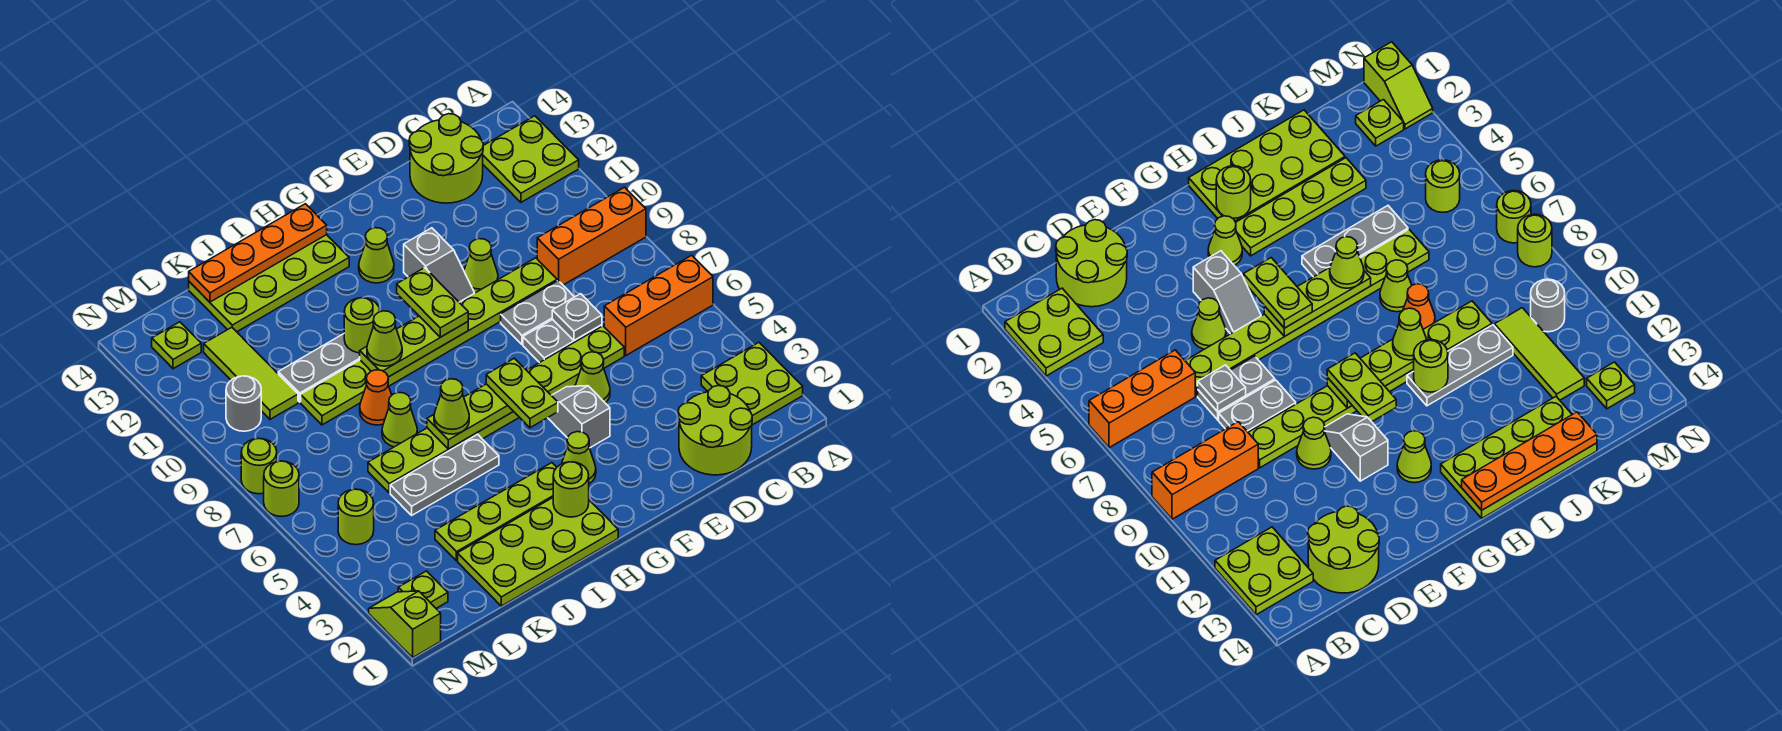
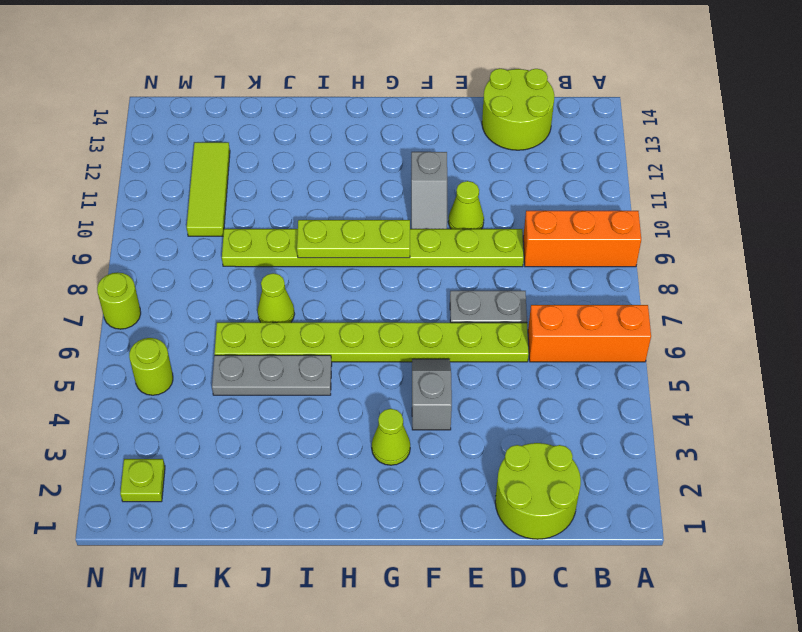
none -> lime 2x2 plate [701,343,803,425]
none -> lime 2x2 plate [483,116,579,202]
none -> grey 1x2 plate [501,281,574,344]
none -> lime 1x1 cone [576,352,610,403]

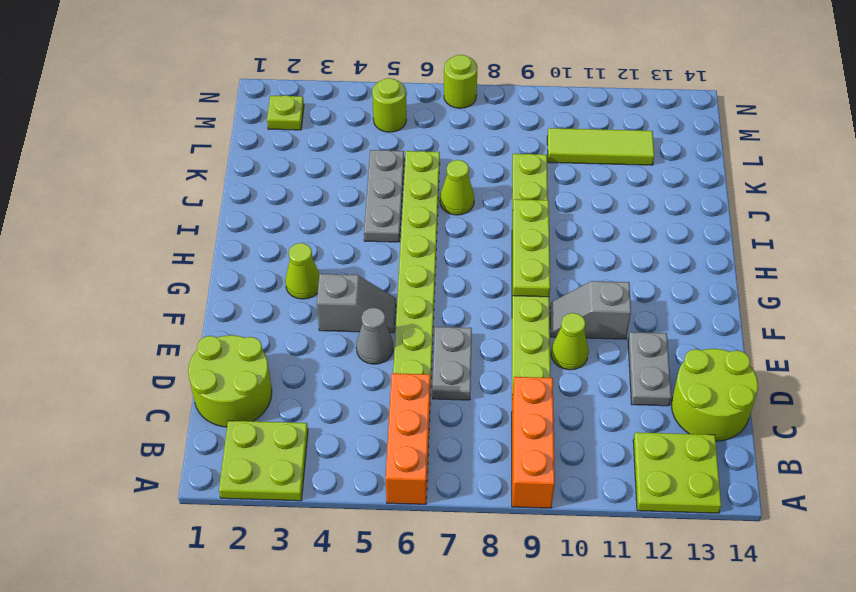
grey 1x2 plate [628,332,671,406] -> grey 1x2 plate moved to [501,281,574,344]
grey 1x1 cone [356,308,393,364] -> lime 1x1 cone [576,352,610,403]
none -> lime 1x1 cone [359,228,394,283]
none -> lime 2x4 plate [458,498,618,606]
none -> lime 1x4 plate [435,463,557,561]
none -> lime 2x4 plate [189,235,349,332]

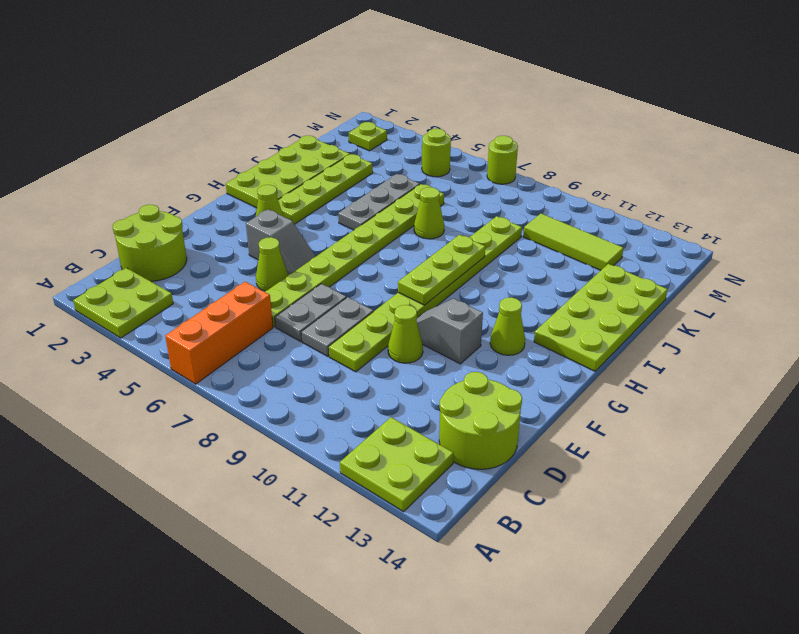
none -> orange 1x3 brick [537,187,646,285]
none -> grey 1x3 plate [278,334,360,402]
none -> orange 1x1 cone [360,370,392,425]
none -> grey 1x1 round brick [226,376,261,431]

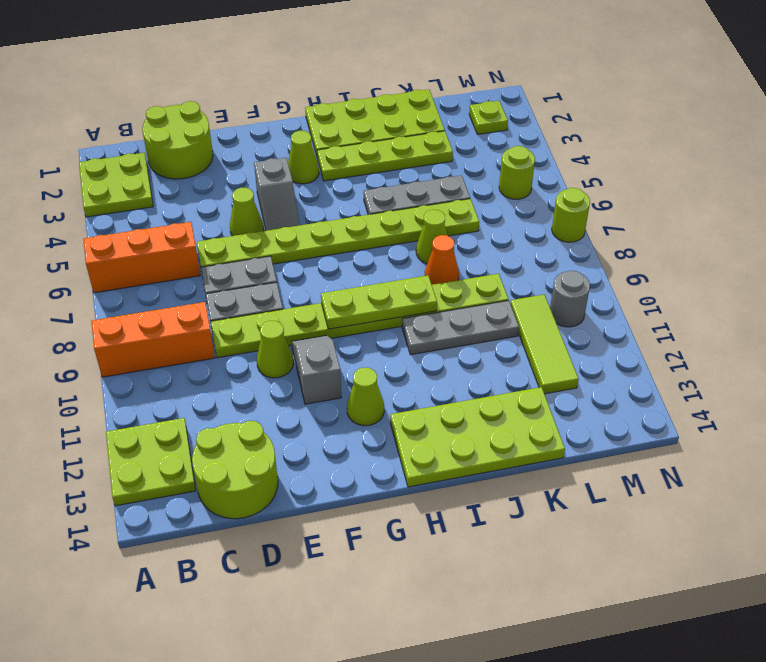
none -> lime 1x1 plate [152,322,201,369]
none -> lime 1x2 slope [369,591,441,657]
none -> lime 1x1 round brick [241,439,277,494]
none -> grey 1x1 plate [552,294,602,340]

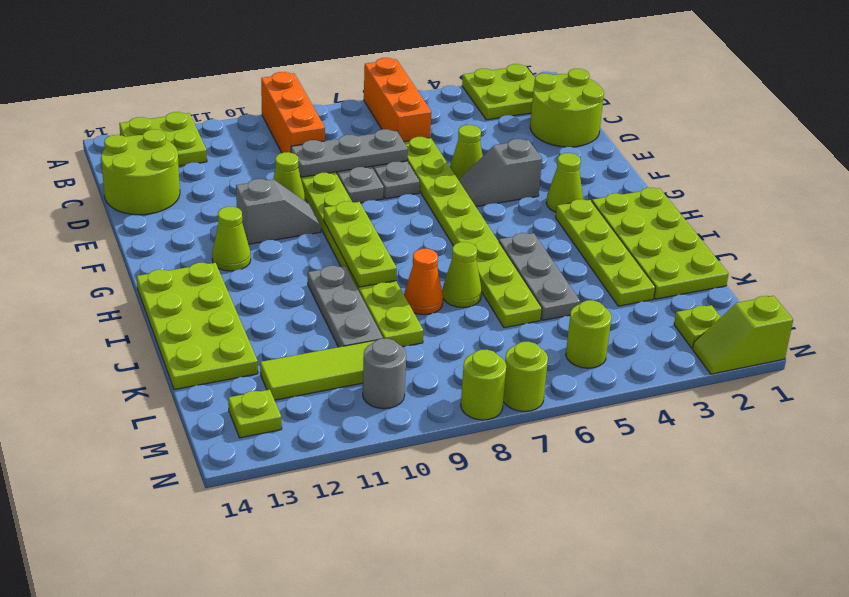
grey 1x3 plate [291,129,408,177] -> grey 1x1 plate [552,294,602,340]
none -> lime 1x3 plate [427,384,513,449]
none -> lime 1x1 round brick [553,462,589,517]
none -> orange 1x4 plate [189,204,327,302]
none -> lime 1x1 round brick [344,298,380,353]

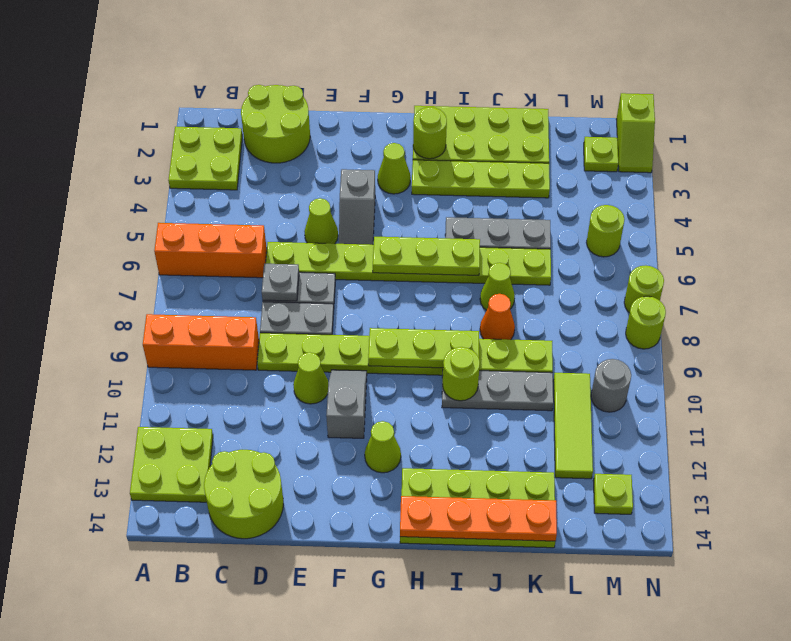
none -> lime 1x2 plate [486,358,558,428]
none -> lime 1x2 plate [397,268,468,337]
none -> lime 1x1 cone [434,379,469,434]
none -> lime 1x1 cone [367,311,402,366]

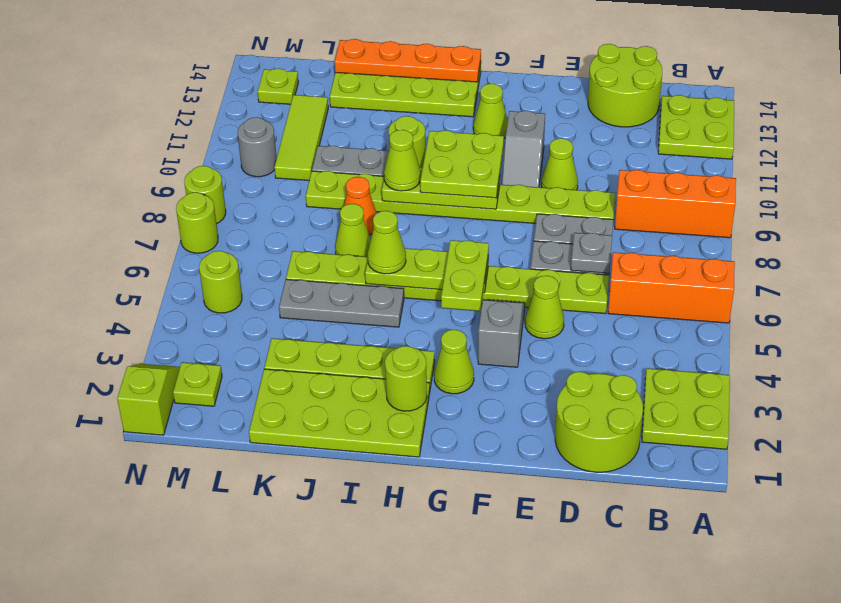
lime 2x2 plate [420,130,504,198] -> lime 1x2 plate [397,268,468,337]

